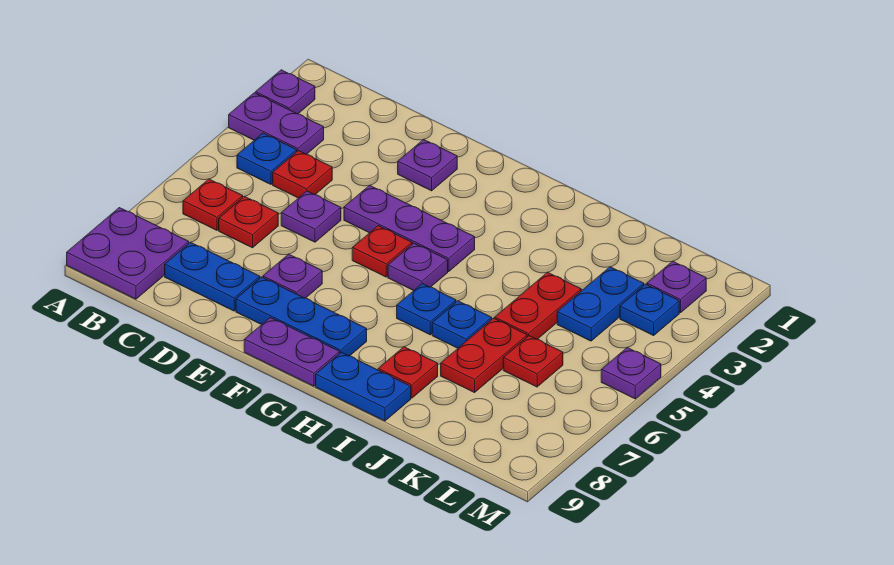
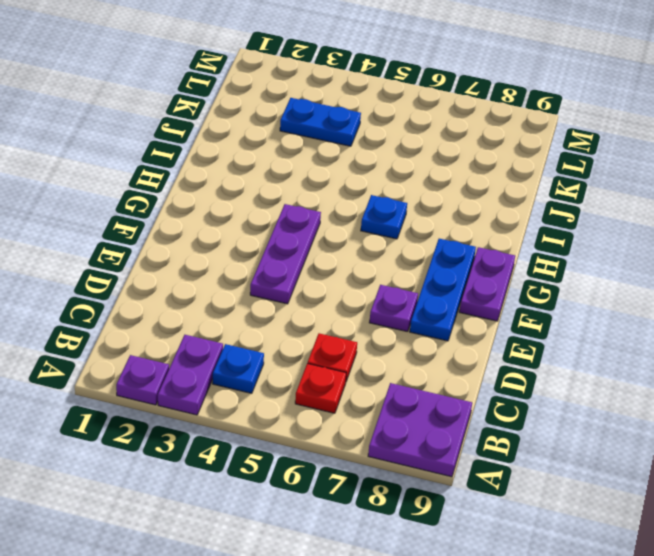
none -> red 1x1 plate [273,151,332,198]
none -> blue 1x2 plate [165,242,260,311]
none -> purple 1x1 plate [281,191,341,242]

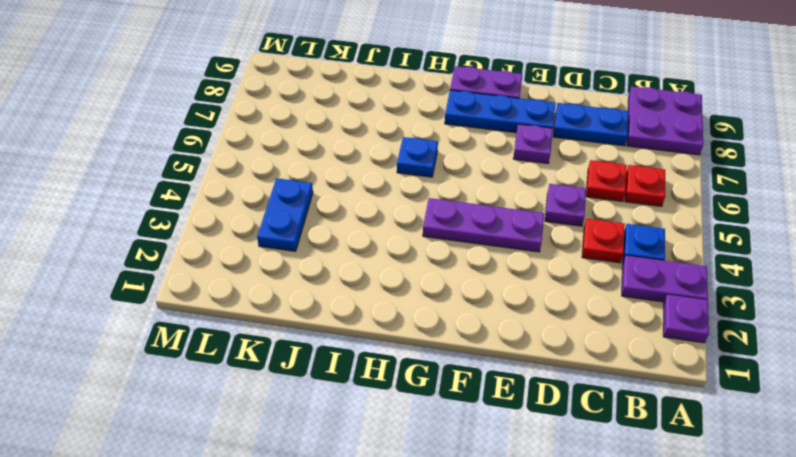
none -> purple 1x1 plate [398,139,457,191]
none -> red 1x1 plate [352,226,412,277]
none -> purple 1x1 plate [388,243,448,291]

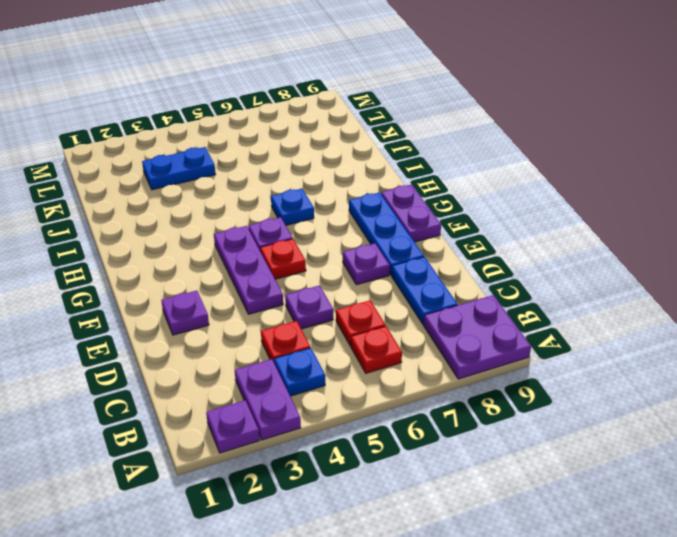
none -> blue 1x2 plate [316,352,411,421]
none -> blue 1x1 plate [432,301,492,348]
none -> red 1x1 plate [378,347,438,398]

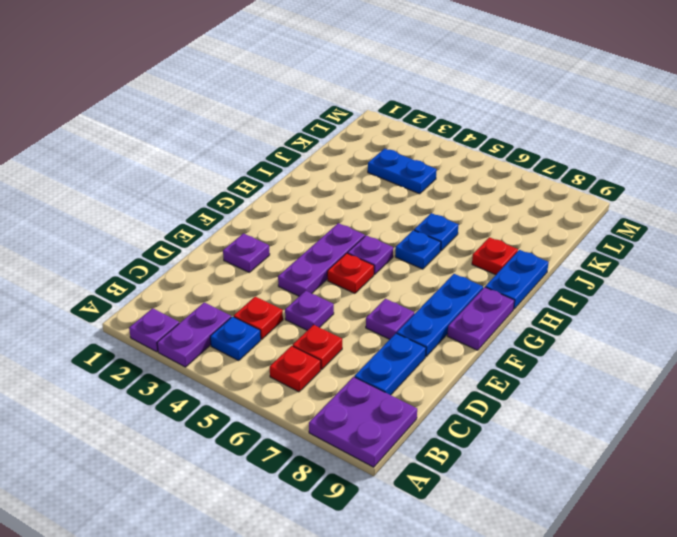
none -> red 1x2 plate [495,272,581,339]
none -> red 1x2 plate [441,318,527,393]
none -> red 1x1 plate [503,336,563,387]

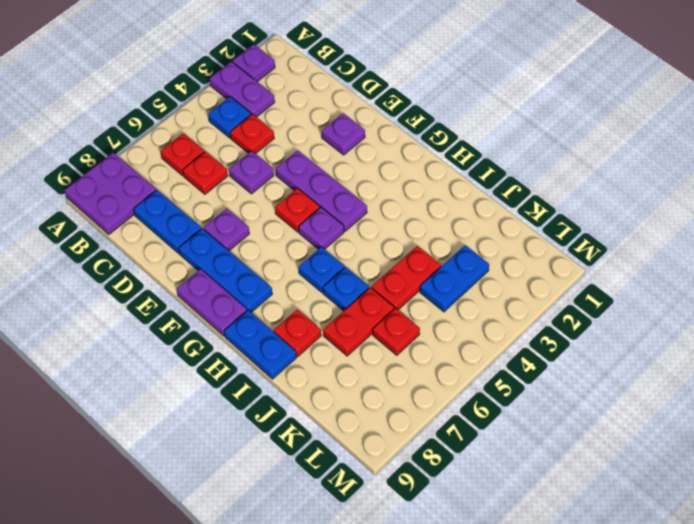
none -> purple 1x1 plate [647,261,706,313]
none -> blue 1x1 plate [620,284,679,336]
none -> purple 1x1 plate [601,347,661,399]

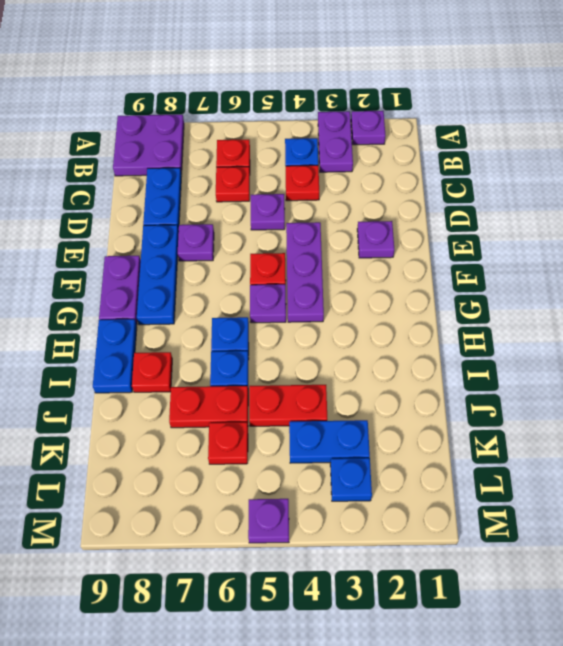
none -> purple 1x1 plate [647,261,706,313]

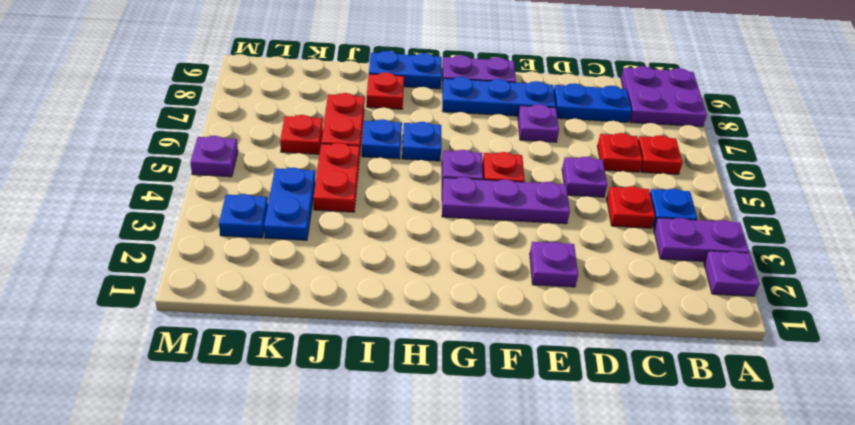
none -> purple 1x1 plate [647,261,706,313]

